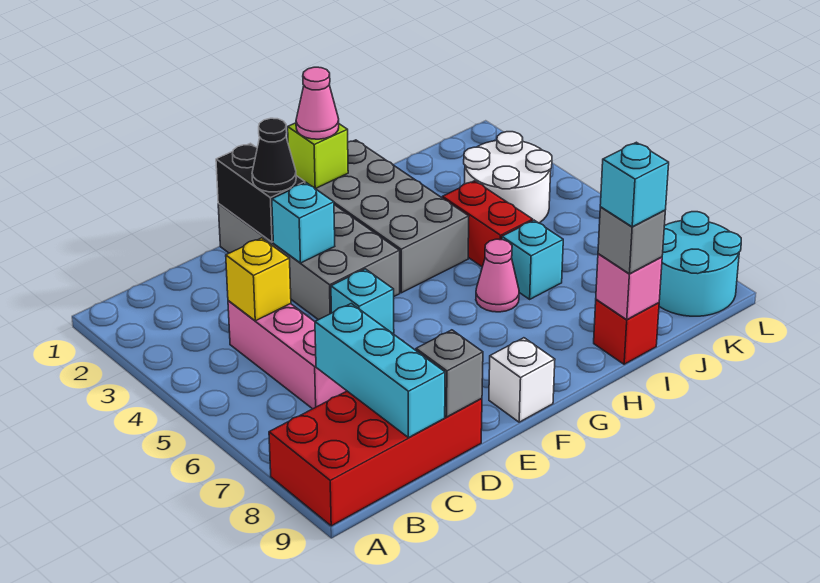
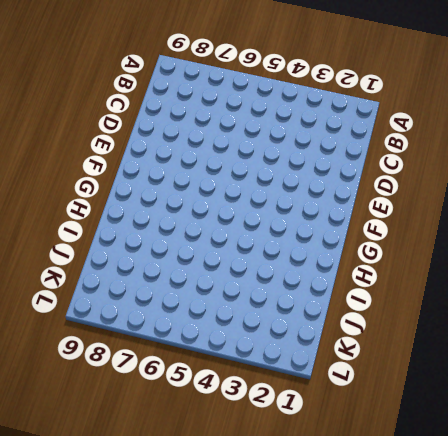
none -> red 2x4 brick [269,391,482,526]
none -> pink 1x3 brick [228,301,346,409]
none -> grey 2x4 brick [218,204,400,320]

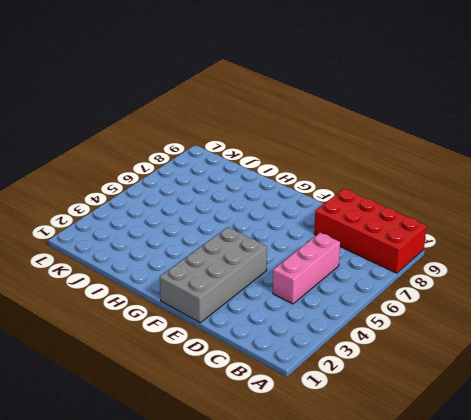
none -> cyan 1x1 brick [331,269,394,333]
none -> white 1x1 brick [489,338,555,422]
none -> grey 2x4 brick [305,140,469,293]

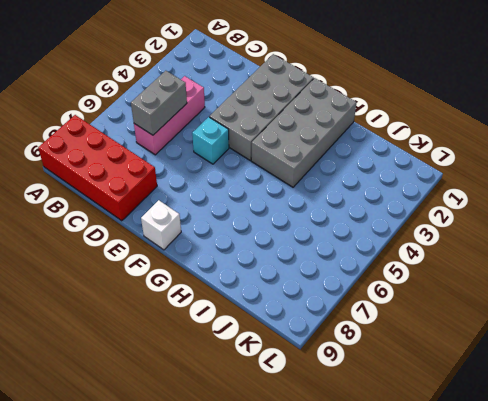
grey 1x2 brick [131,71,187,135] -> none
none -> pink 1x1 cone [476,239,519,312]
none -> red 1x2 brick [442,181,533,267]
none -> cyan 1x1 brick [502,220,563,299]

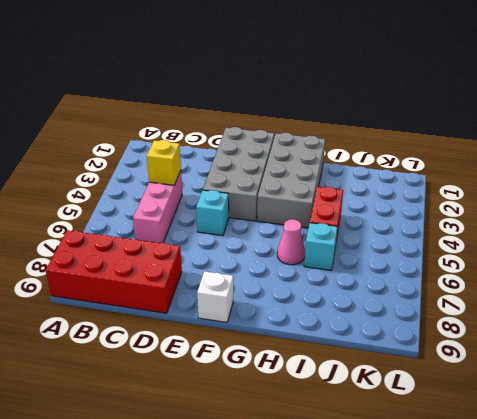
none -> red 1x1 brick [594,299,659,364]
none -> white 2x2 round brick [464,132,552,223]
none -> cyan 2x2 round brick [659,212,741,316]

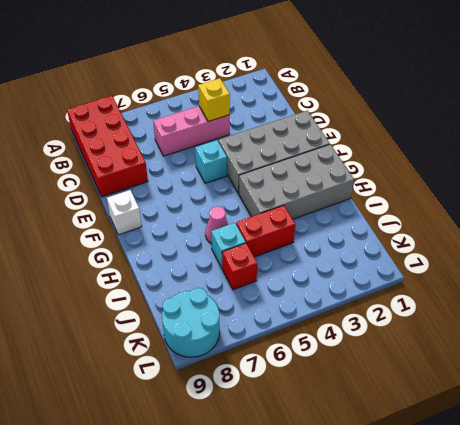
red 1x1 brick [222,243,257,290] -> red 1x1 brick moved to [594,299,659,364]
none -> white 2x2 round brick [464,132,552,223]
none -> cyan 1x3 brick [315,304,445,438]
none -> grey 1x1 brick [416,330,483,417]

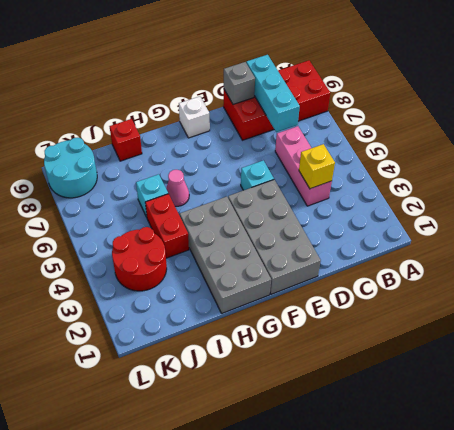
red 2x2 round brick [112,227,167,291] -> white 2x2 round brick [464,132,552,223]
none -> black 1x2 brick [216,143,305,242]
none -> cyan 1x1 brick [272,183,335,263]
none -> lime 1x1 brick [288,123,348,189]

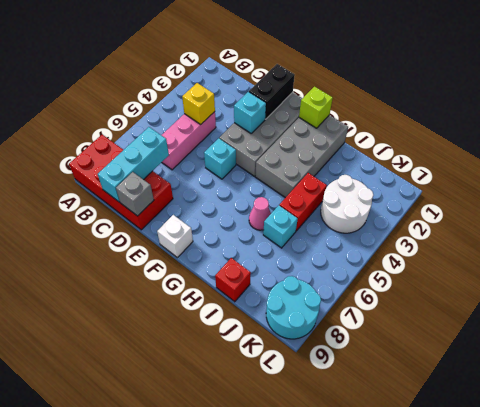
none -> pink 1x1 brick [596,254,662,319]
none -> black 1x1 cone [252,118,296,192]
none -> pink 1x1 cone [296,67,339,139]

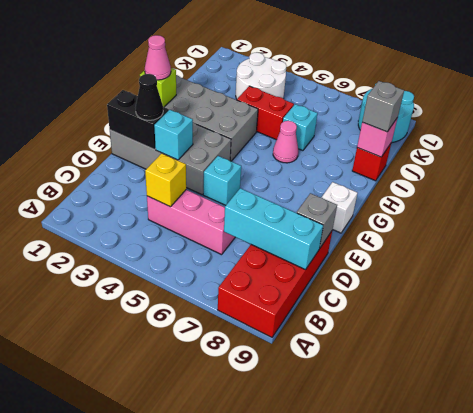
none -> cyan 1x1 brick [600,142,669,227]

